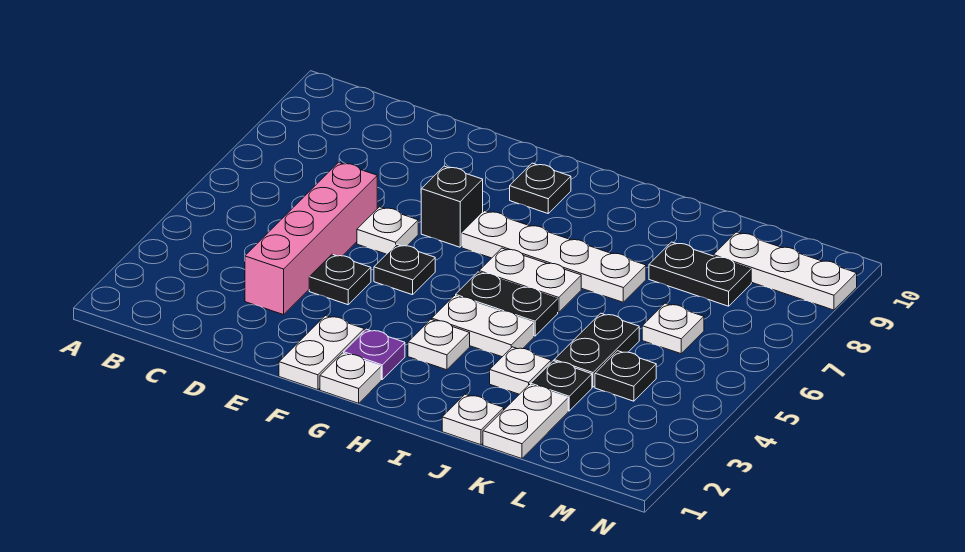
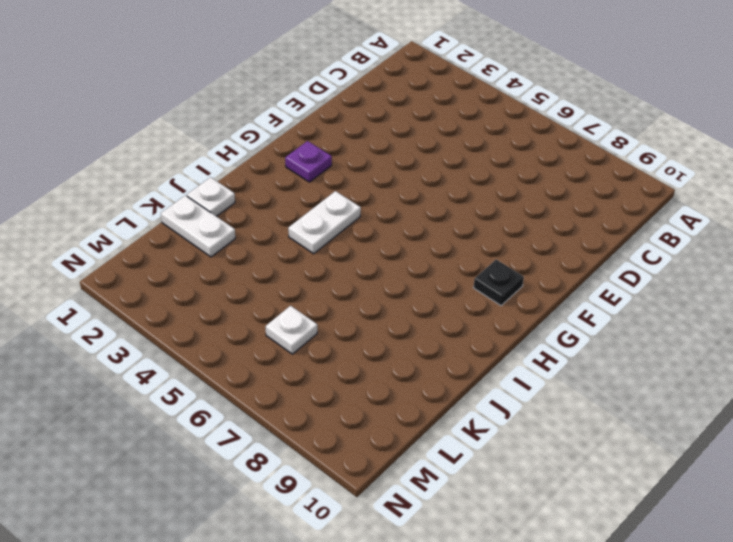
none -> pink 1x4 brick [245,162,377,315]
none -> black 1x1 plate [309,254,371,305]
none -> white 1x1 plate [357,207,418,254]

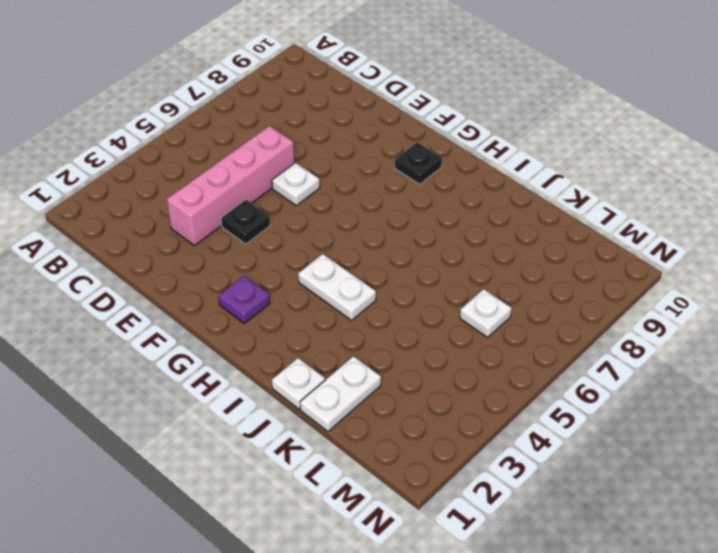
none -> white 1x2 plate [279,316,364,390]
none -> black 1x1 plate [374,244,435,295]
none -> black 1x1 brick [421,166,483,247]

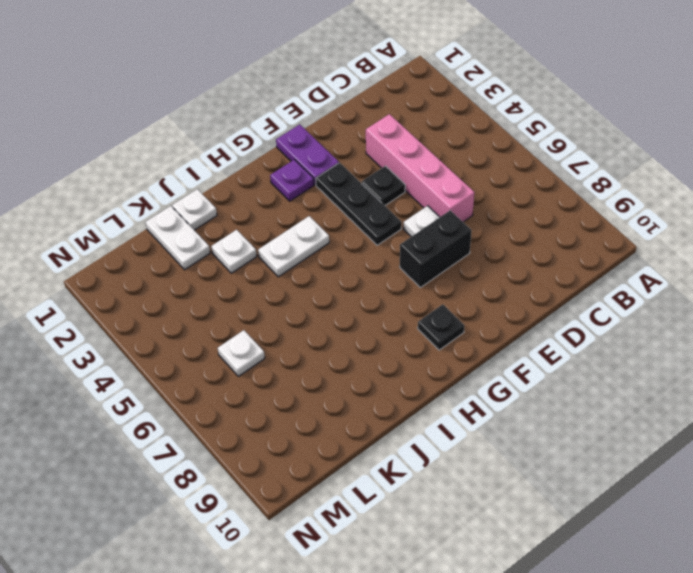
black 1x2 brick [400,210,472,287] -> black 1x1 brick [421,166,483,247]
purple 1x2 plate [276,124,339,185] -> white 1x2 plate [279,316,364,390]
black 1x3 plate [316,163,401,245] -> black 1x1 plate [374,244,435,295]
none -> white 1x1 plate [320,353,381,403]
none -> white 1x4 plate [462,211,646,302]
none -> white 1x1 plate [408,319,470,370]

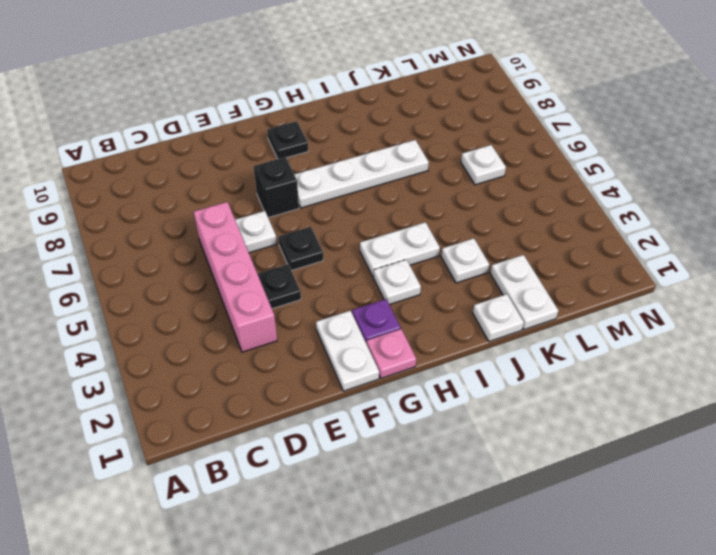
pink 1x1 plate [367,329,416,378] -> white 1x1 plate [320,353,381,403]
none -> black 1x2 plate [456,272,558,336]
none -> white 1x2 plate [479,248,581,312]
none -> black 1x1 plate [531,361,592,411]

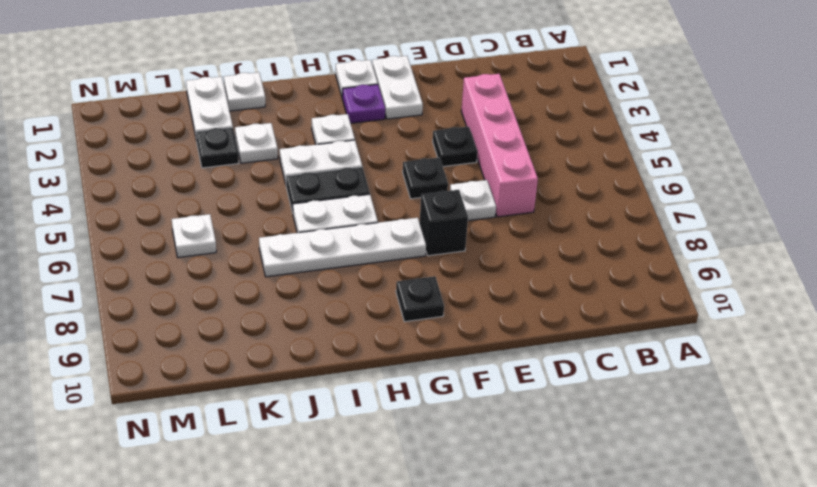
none -> black 1x2 plate [554,313,639,387]
none -> black 1x2 plate [649,242,751,306]
none -> black 1x1 plate [595,351,656,401]

